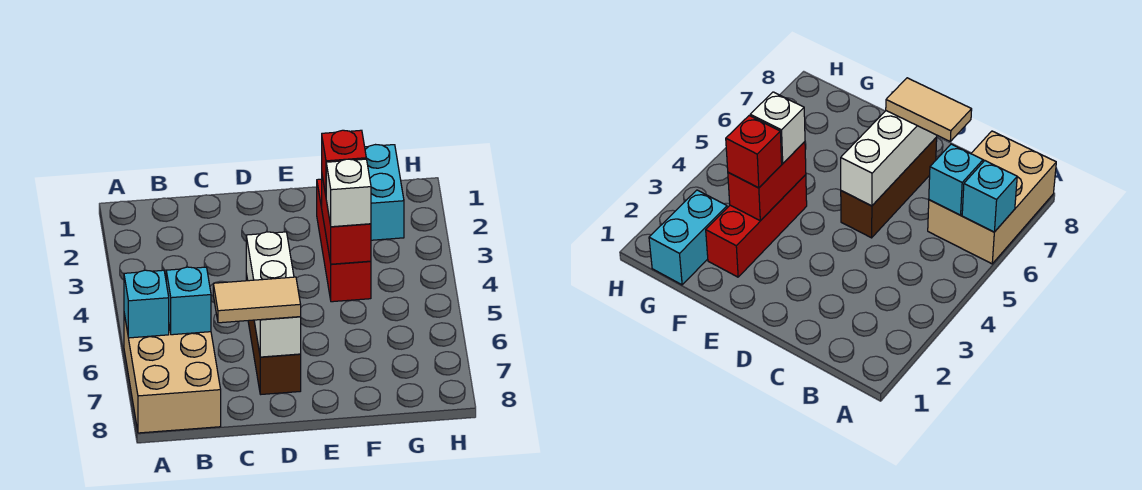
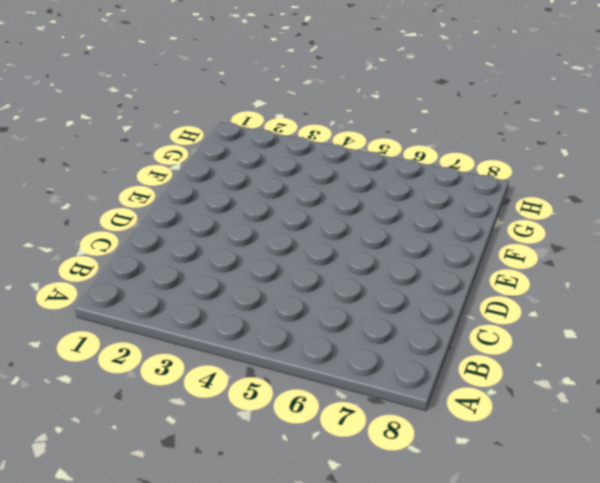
none -> tan 2x3 brick [124,314,221,433]
none -> brown 1x3 brick [246,274,301,394]

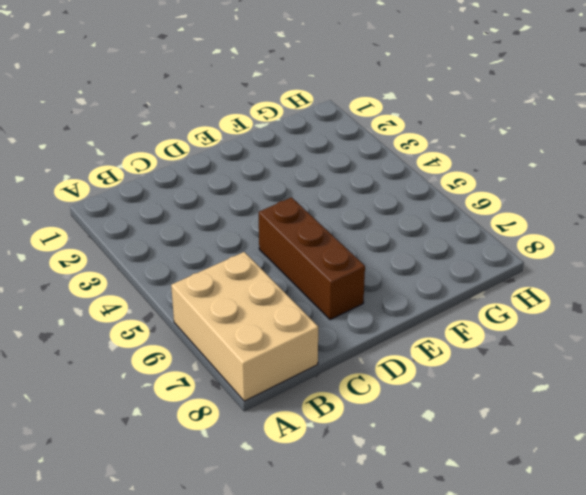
none -> red 1x3 brick [317,179,371,302]
none -> cyan 1x2 brick [365,145,404,240]

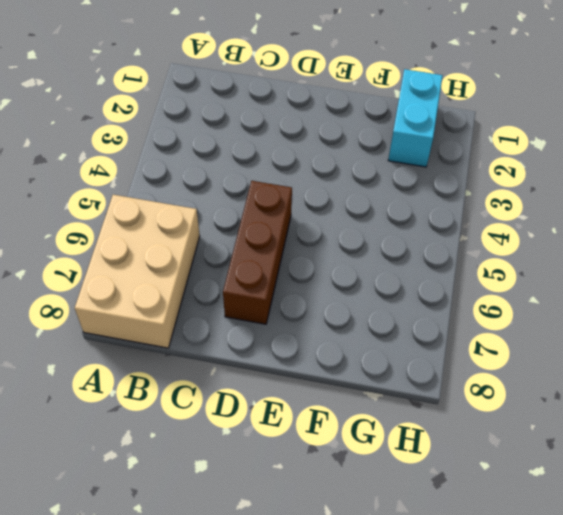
none -> red 1x3 brick [317,179,371,302]
none -> cyan 1x1 brick [124,270,169,338]

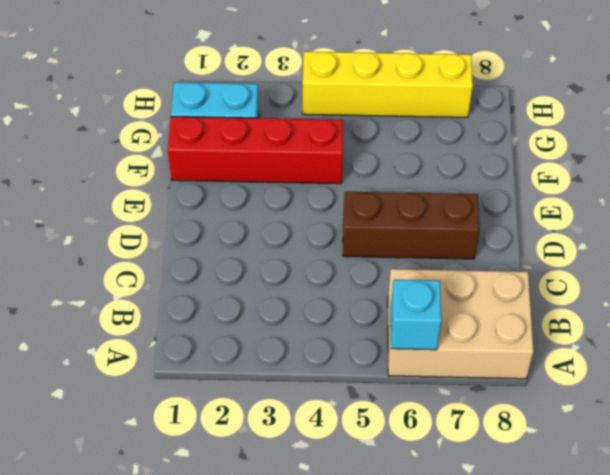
red 1x4 brick [168,117,343,184] -> red 1x3 brick [317,179,371,302]
yellow 1x4 brick [303,52,473,117] -> none
none -> cyan 1x1 brick [166,267,211,335]
none -> white 1x3 brick [246,232,301,357]

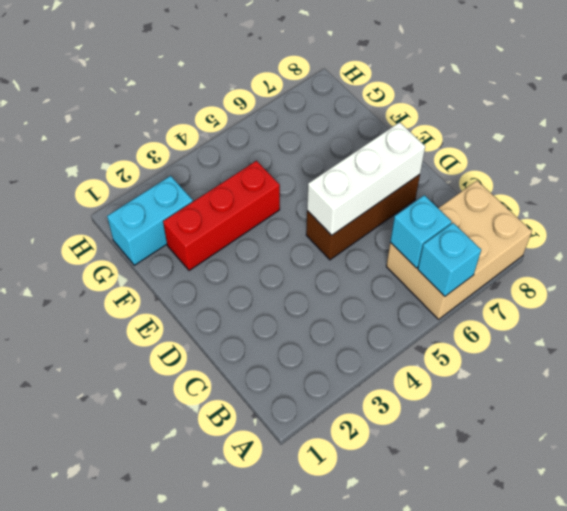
none -> red 1x2 brick [322,177,371,264]
none -> tan 1x2 tile [213,277,301,323]

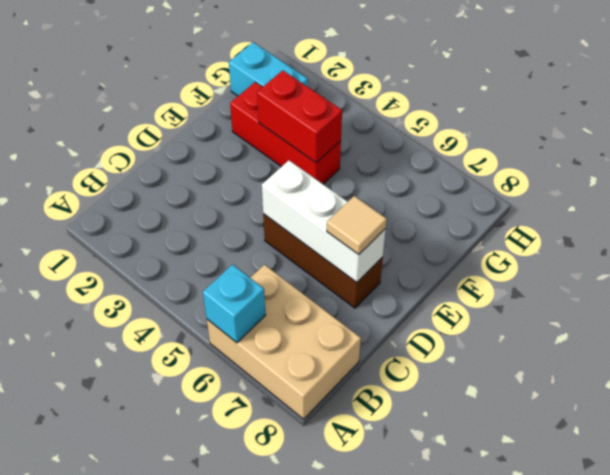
tan 1x1 tile [327,196,387,255] -> tan 1x2 tile [213,277,301,323]
none -> cyan 1x1 brick [166,267,211,335]
none -> red 1x1 brick [322,130,366,195]

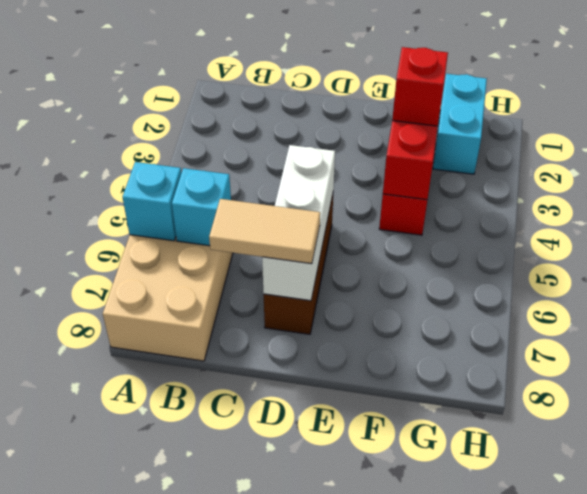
none -> white 1x1 brick [326,159,371,227]

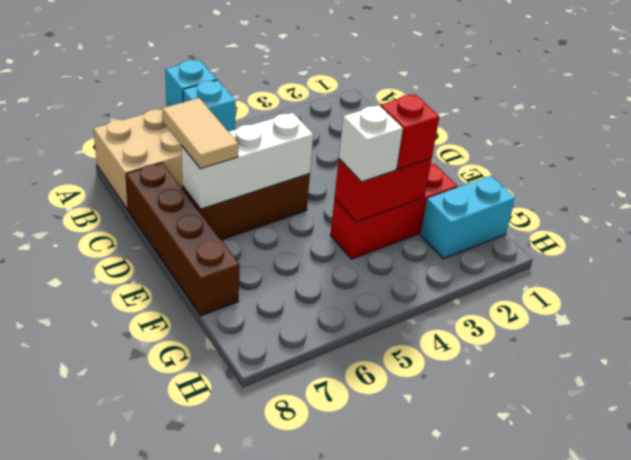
brown 1x4 brick [126,163,240,316] -> none

